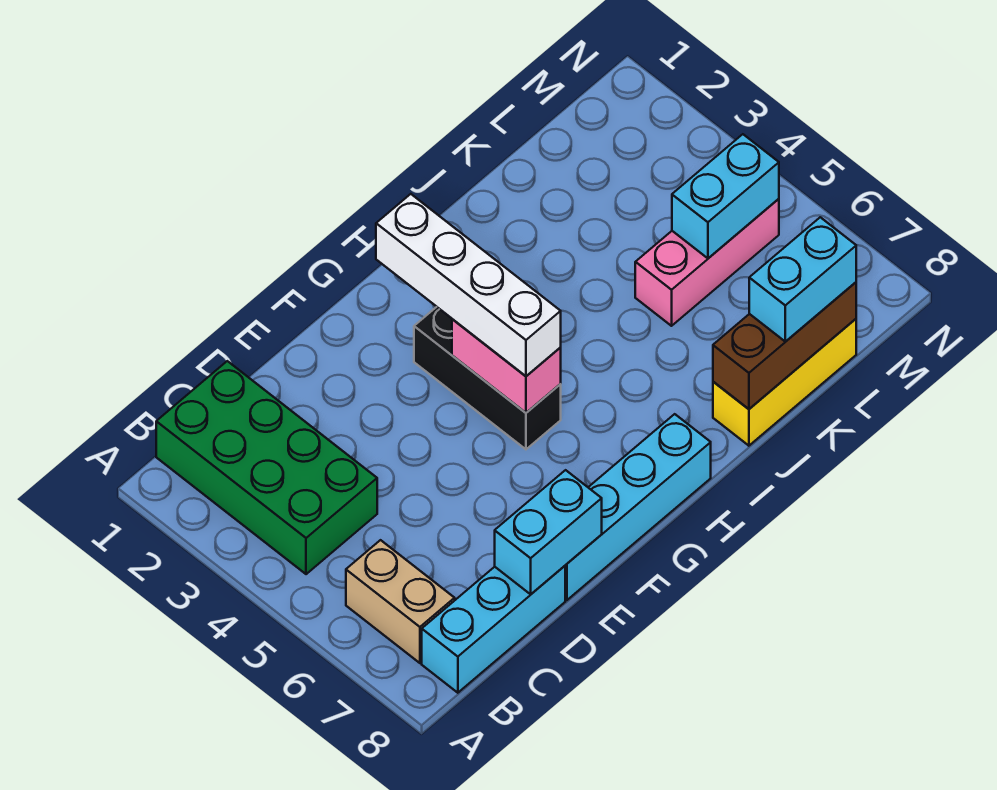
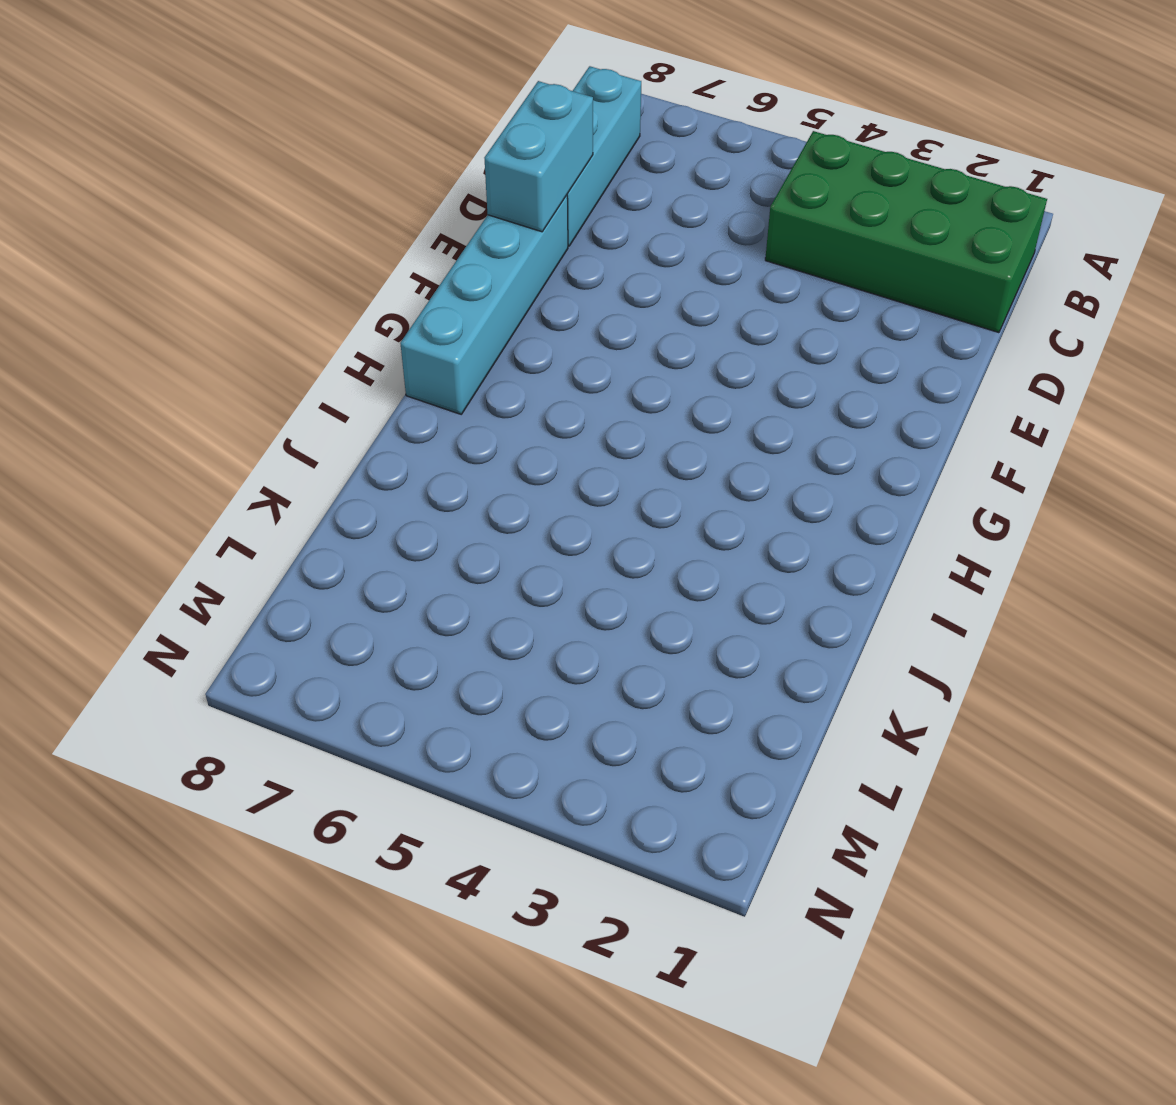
none -> tan 1x2 brick [346,540,455,663]
none -> black 1x3 brick [414,307,561,449]
none -> yellow 1x3 brick [713,319,856,446]

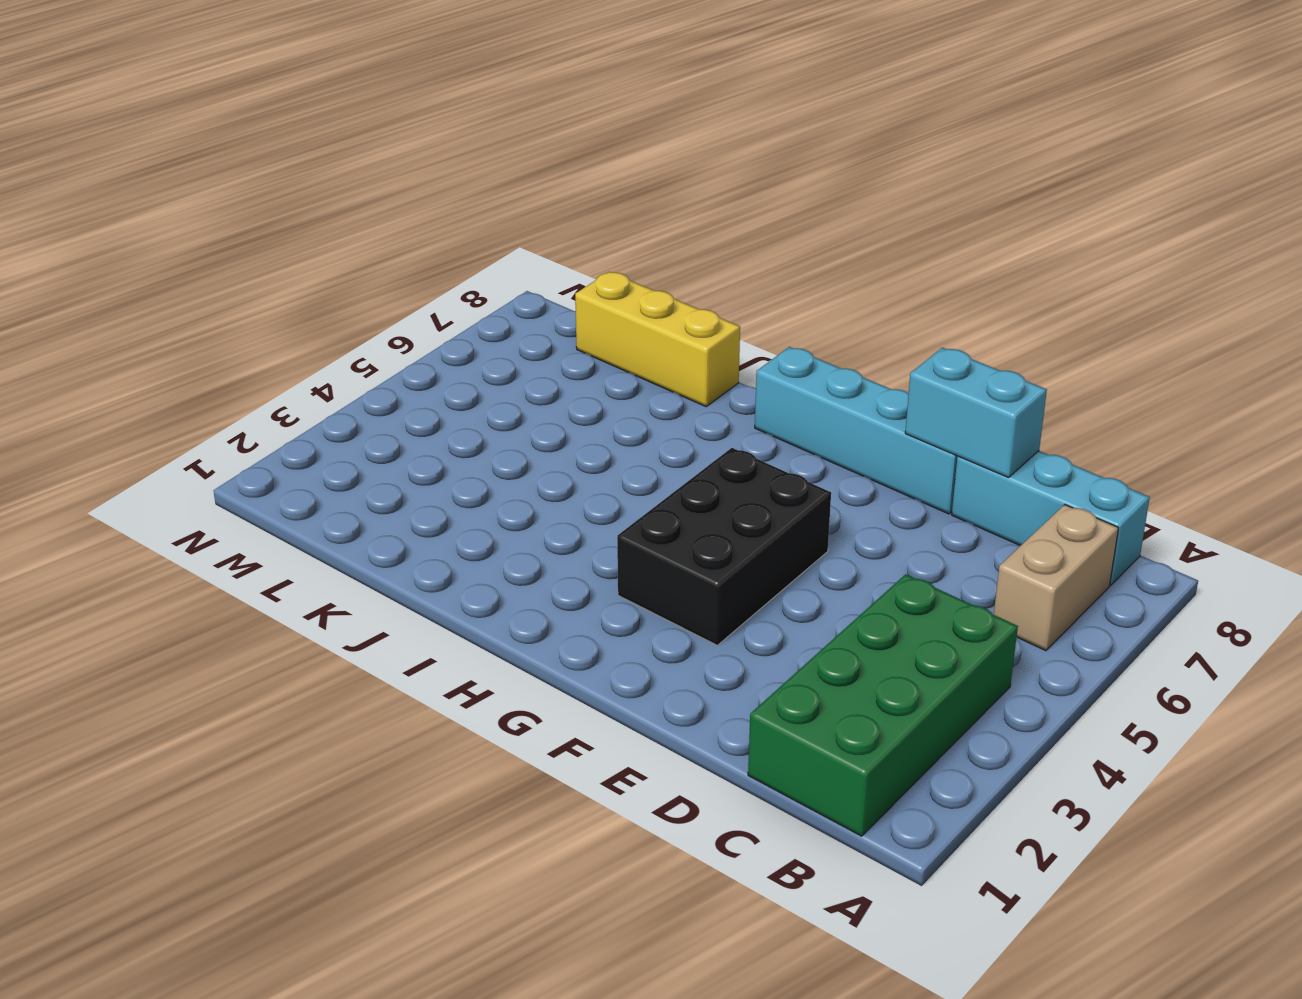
black 2x3 brick [617,448,831,645] -> black 1x3 brick [414,307,561,449]
none -> pink 1x3 brick [635,199,779,326]
none -> pink 1x2 brick [452,319,561,413]
none -> brown 1x3 brick [713,282,856,409]

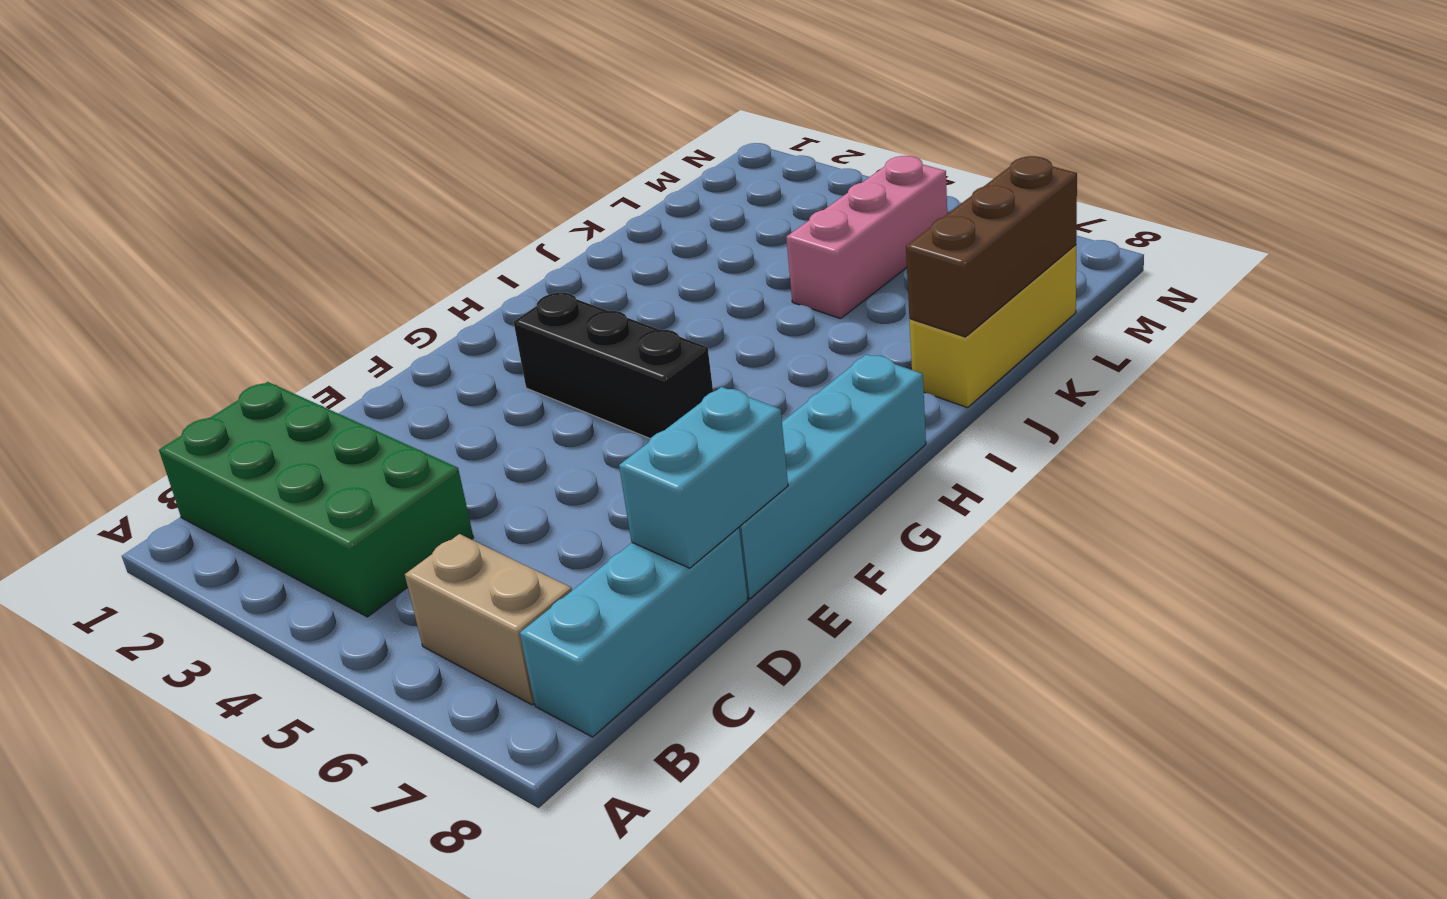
none -> pink 1x2 brick [452,319,561,413]
none -> cyan 1x2 brick [672,134,779,258]
none -> white 1x4 brick [376,194,561,376]

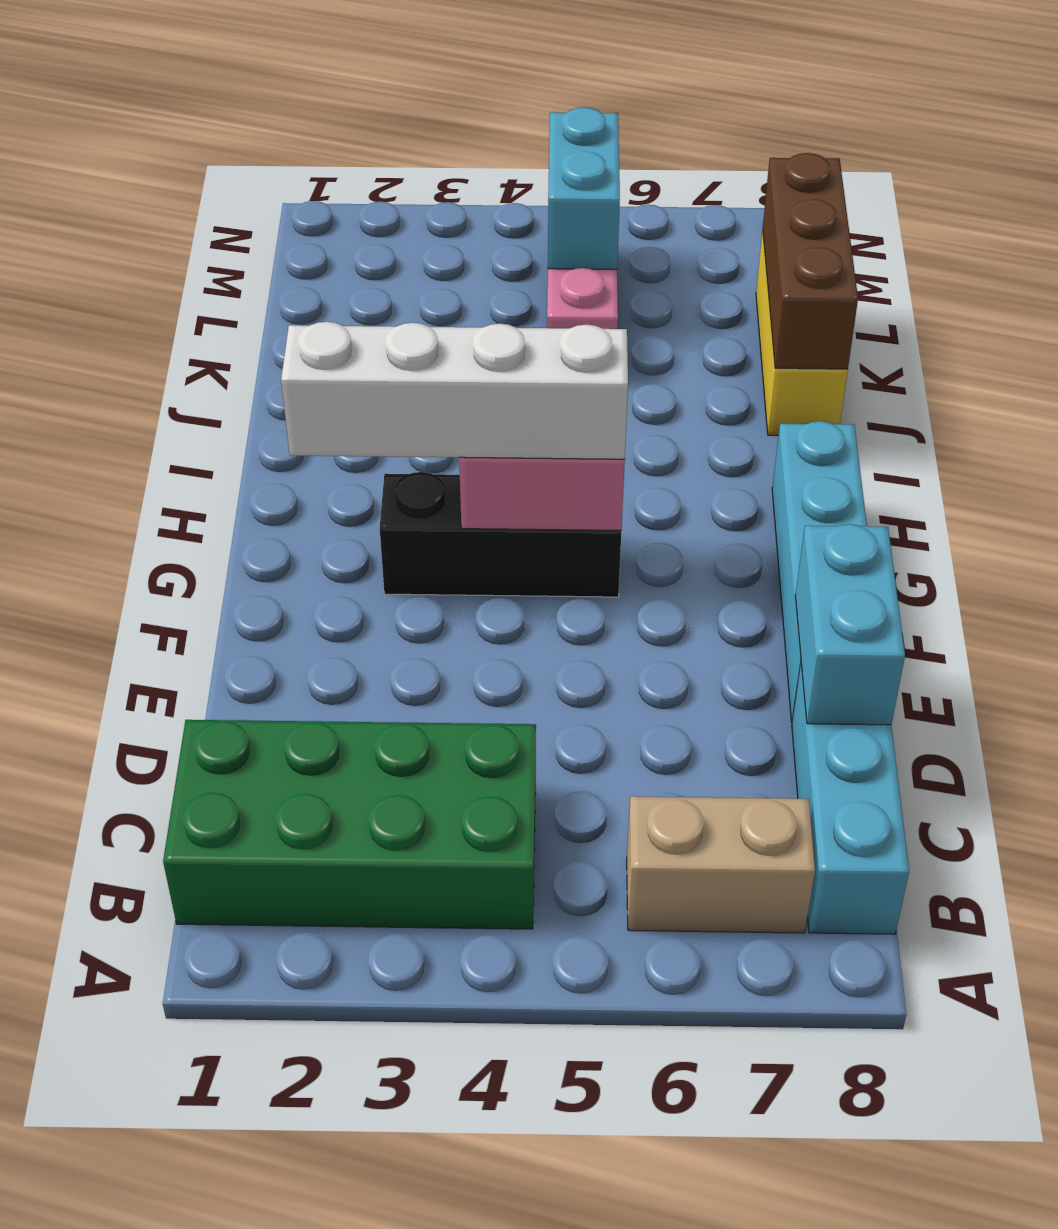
none -> cyan 1x2 brick [749,217,856,342]

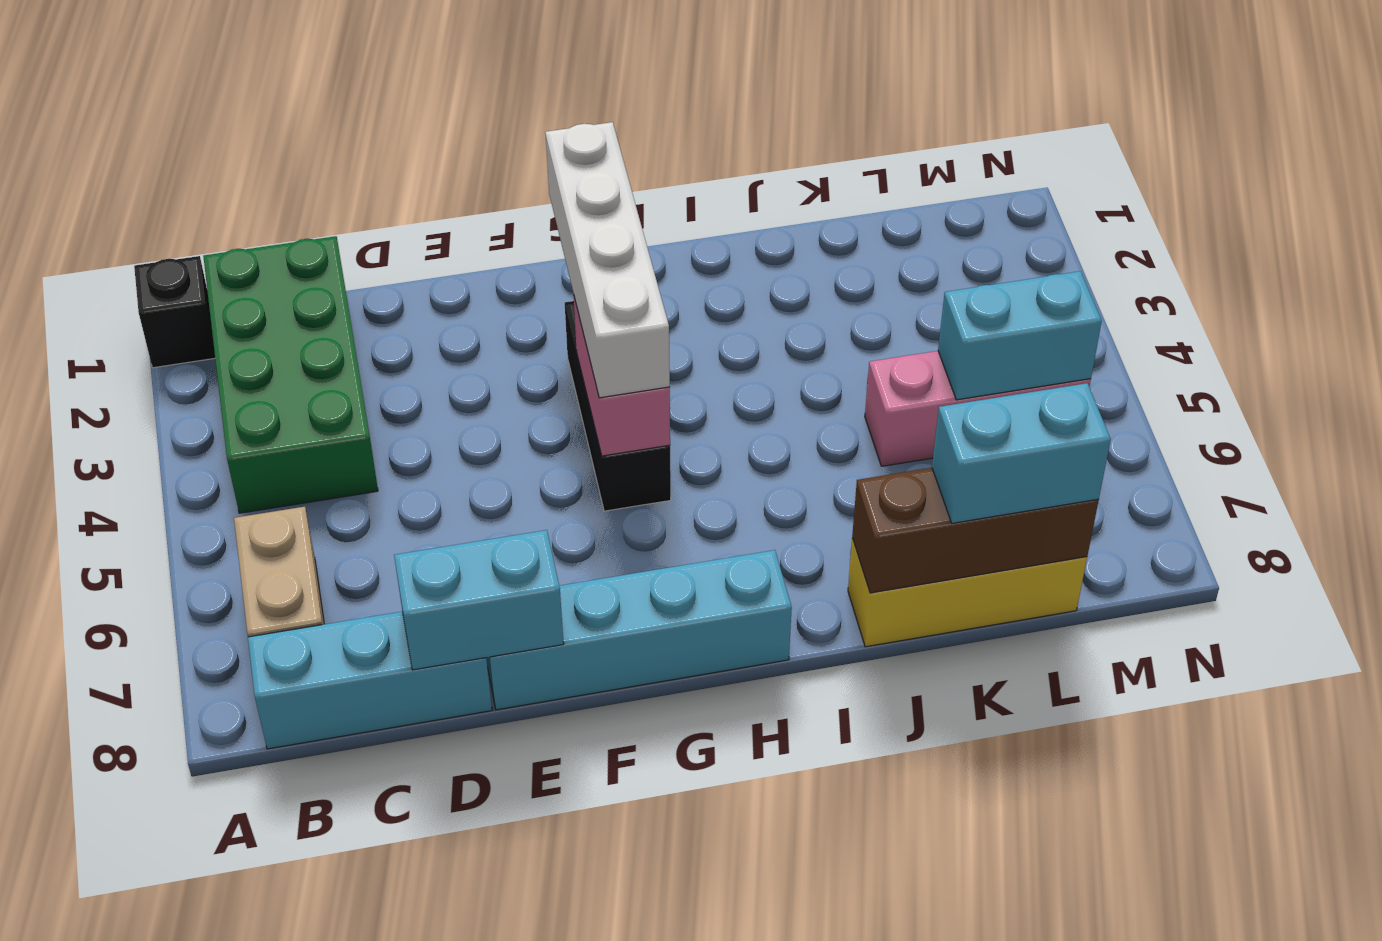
black 1x1 brick [134,256,215,368] -> none

